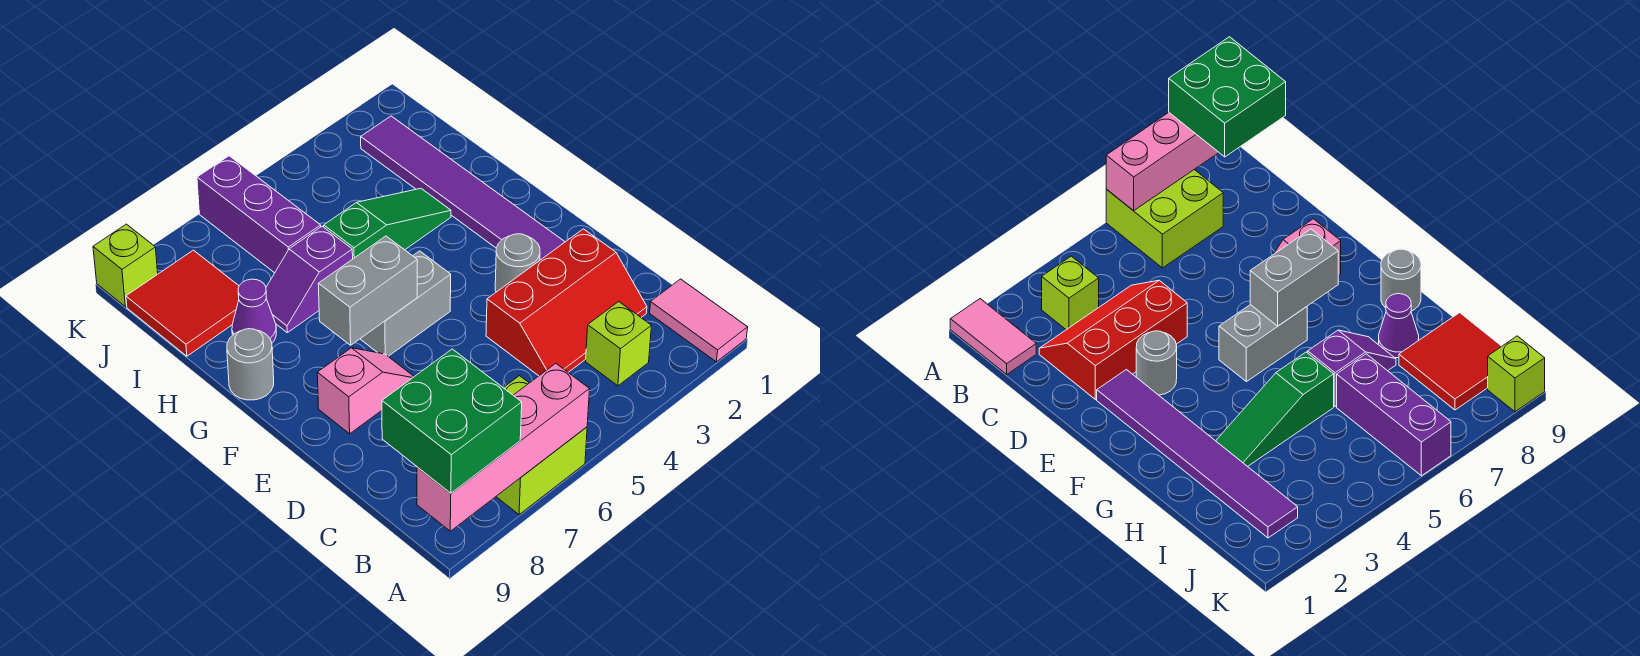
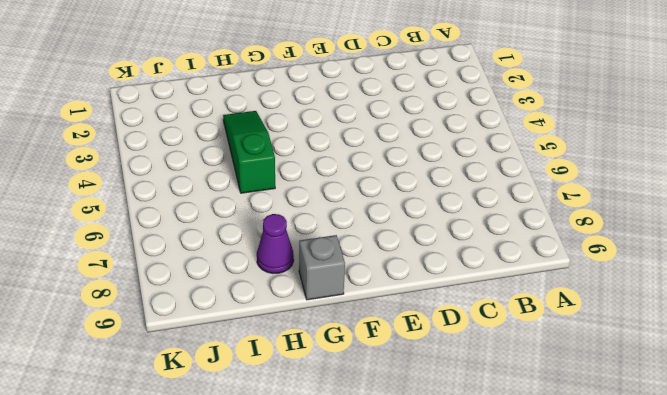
grey 1x1 brick [299,235,345,300] -> grey 1x1 round brick [227,329,274,400]
none -> pink 1x2 tile [650,279,748,362]
none -> lime 2x2 brick [496,376,587,515]
none -> lime 1x1 brick [586,302,651,386]

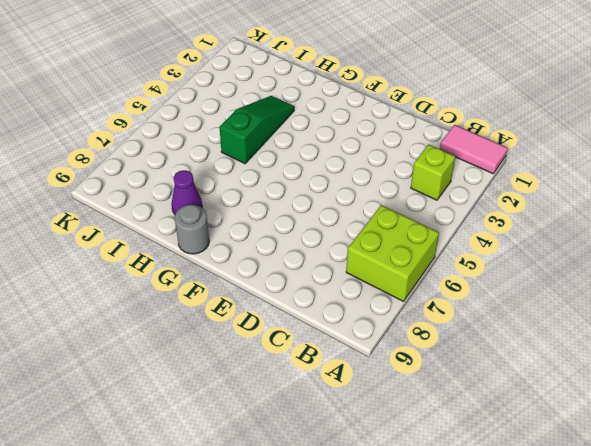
none -> red 2x3 slope [486,229,647,376]
none -> purple 1x6 tile [361,116,565,260]
none -> grey 1x1 round brick [495,234,540,292]

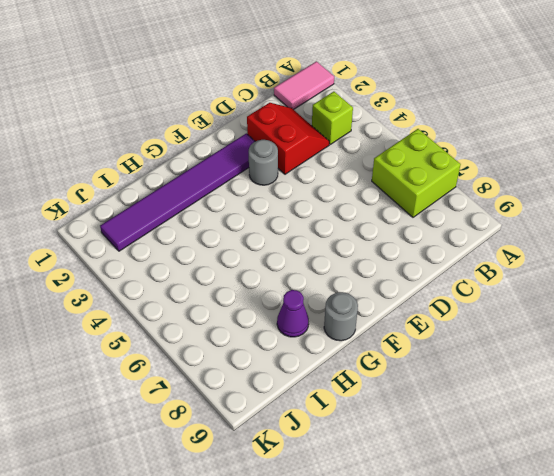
red 2x2 slope [247,103,329,174] -> red 2x3 slope [486,229,647,376]
none -> pink 1x2 slope [317,348,414,434]
none -> grey 1x2 brick [360,251,451,356]
none -> green 1x3 slope [324,188,451,259]

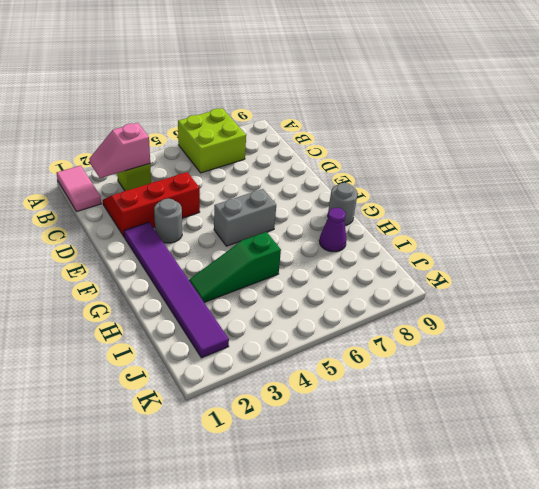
pink 1x2 slope [89,123,150,178] -> pink 1x2 slope moved to [317,348,414,434]
none -> purple 1x2 slope [266,226,353,333]
none -> purple 1x3 brick [197,156,321,273]
none -> red 2x2 tile [126,250,239,356]

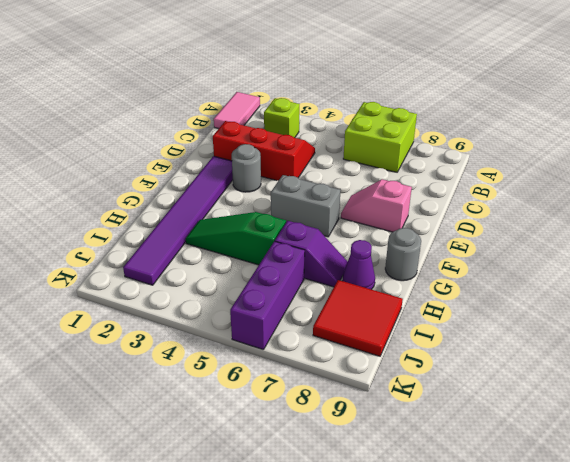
none -> lime 1x1 brick [93,224,158,307]
none -> pink 1x4 brick [417,363,590,531]
none -> grey 1x2 brick [318,236,417,345]

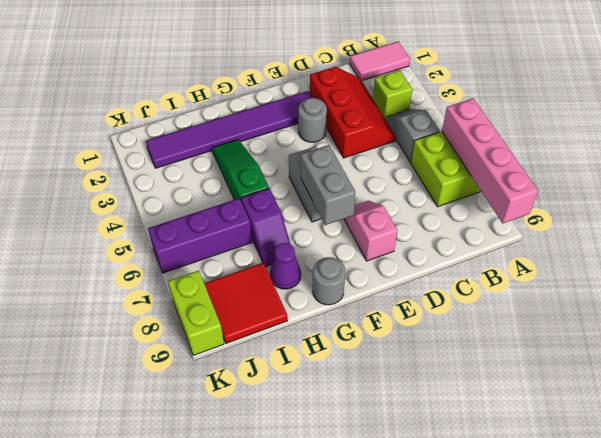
grey 1x2 slope [385,109,440,162] -> none
lime 1x2 brick [168,270,224,356] -> lime 1x1 brick [93,224,158,307]
none -> green 2x2 brick [382,349,522,493]

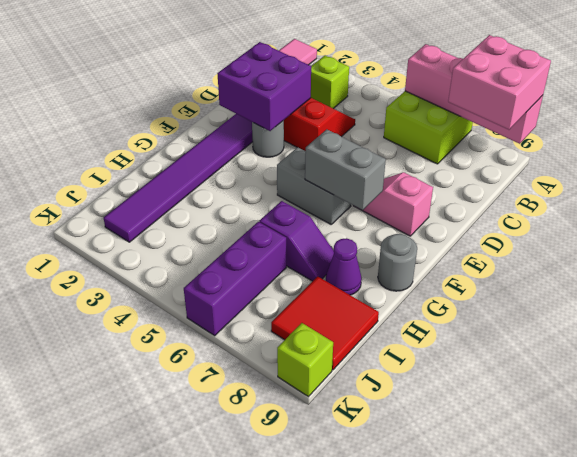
pink 2x2 brick [448,35,551,130] -> green 2x2 brick [382,349,522,493]
purple 2x2 brick [217,42,311,131] -> none
none -> green 1x3 slope [324,188,451,259]

